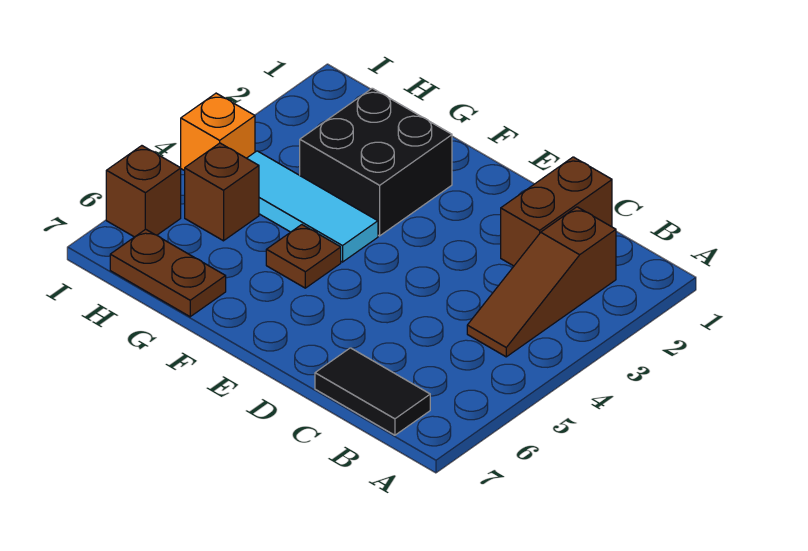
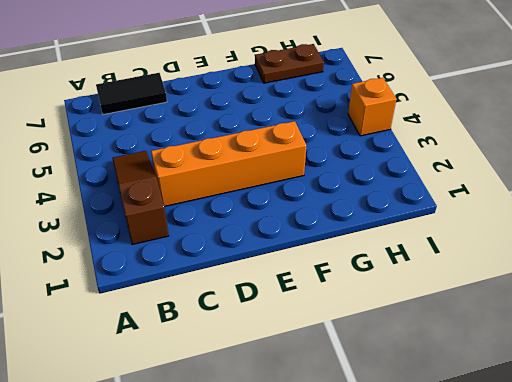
orange 1x4 brick [151,121,306,207] -> black 2x2 brick [300,88,452,236]
none -> brown 1x2 brick [501,157,612,266]
none -> cyan 1x3 tile [247,151,378,262]

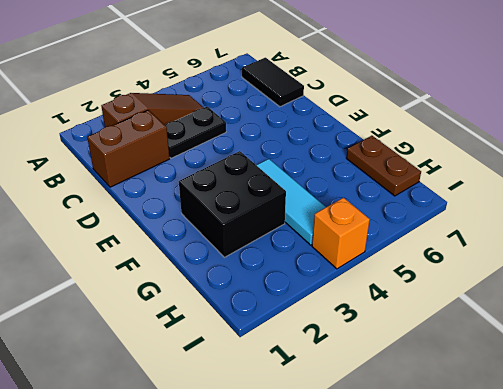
black 1x2 plate [165,107,226,158] -> none
none -> brown 1x1 plate [266,225,341,288]
none -> brown 1x1 brick [185,143,259,241]

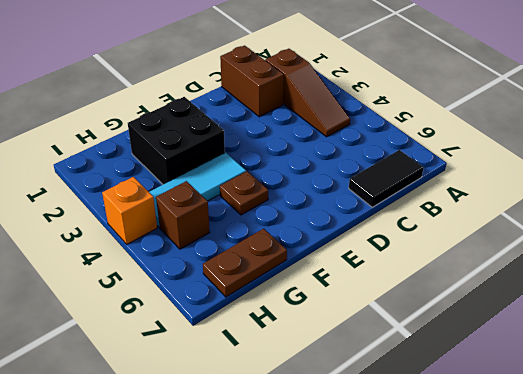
none -> brown 1x1 brick [106,146,181,237]

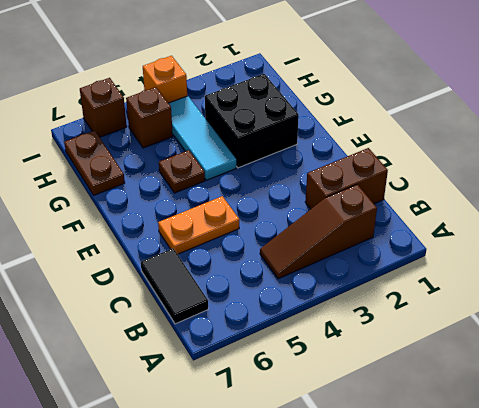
orange 1x2 plate [158,196,239,254] -> none

